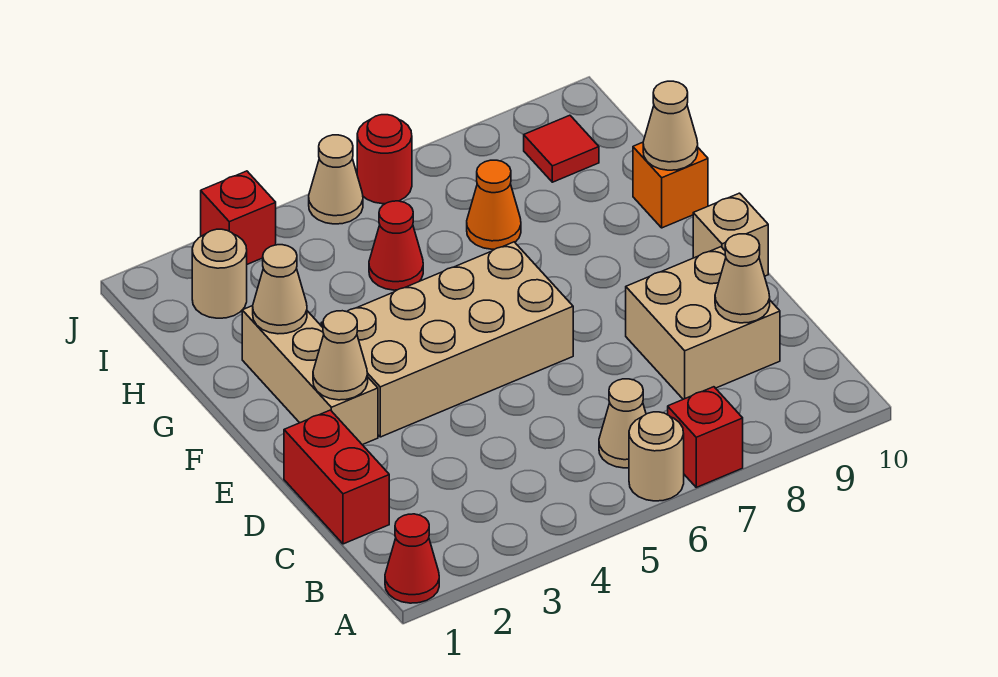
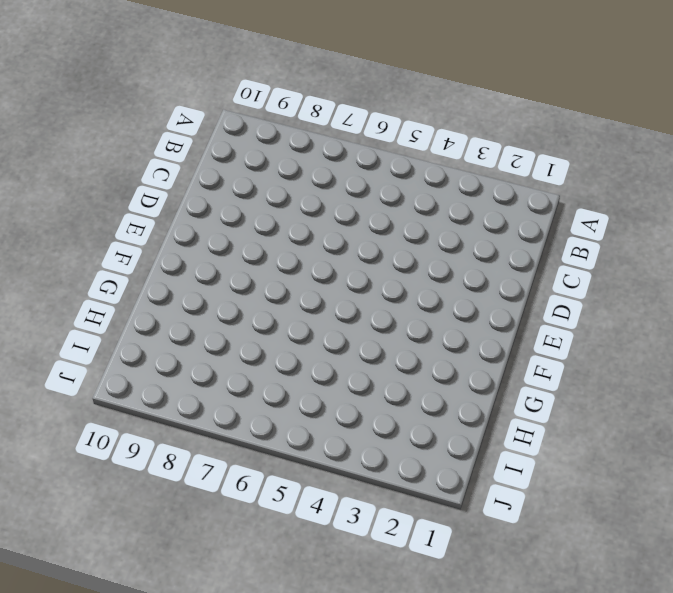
none -> red 1x1 cone [385,514,439,603]
none -> tan 1x1 round brick [629,412,684,501]
none -> red 1x1 brick [668,387,743,487]

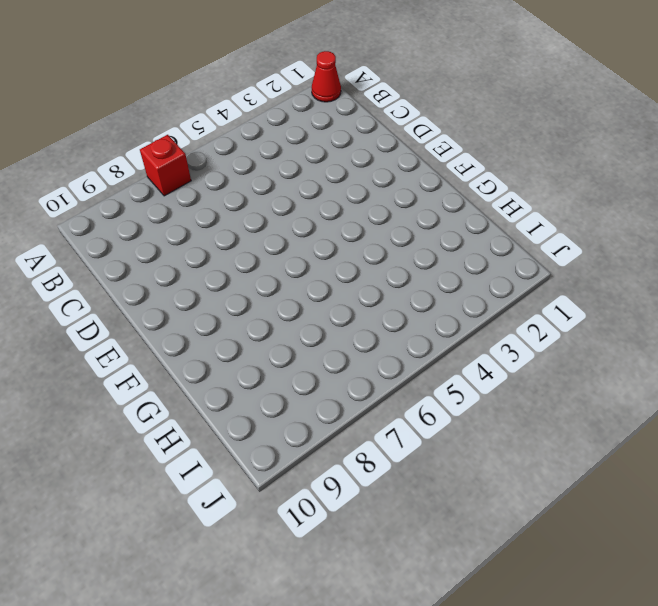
none -> tan 1x1 round brick [629,412,684,501]
none -> tan 1x1 cone [599,379,646,468]
none -> red 1x2 brick [284,410,389,544]

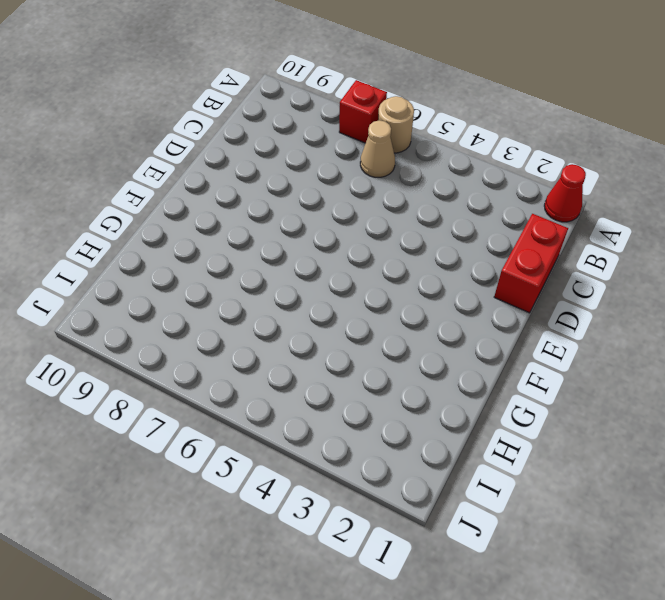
none -> tan 2x2 brick [626,247,780,399]
none -> tan 1x3 brick [242,306,378,445]
none -> tan 2x4 brick [321,242,573,437]

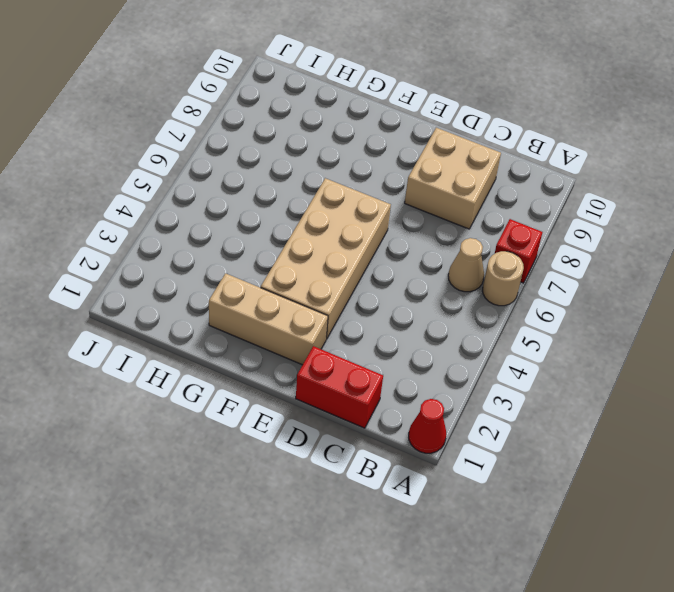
none -> tan 1x1 brick [693,193,768,276]
none -> orange 1x1 brick [633,142,708,228]
none -> red 1x1 cone [369,201,423,290]

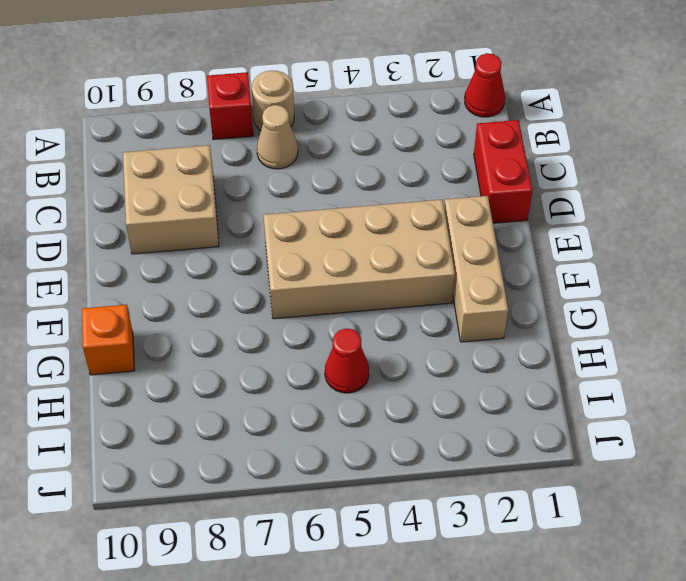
none -> tan 1x1 brick [693,193,768,276]
none -> orange 1x1 cone [467,160,521,249]
none -> tan 1x1 round brick [192,229,247,318]

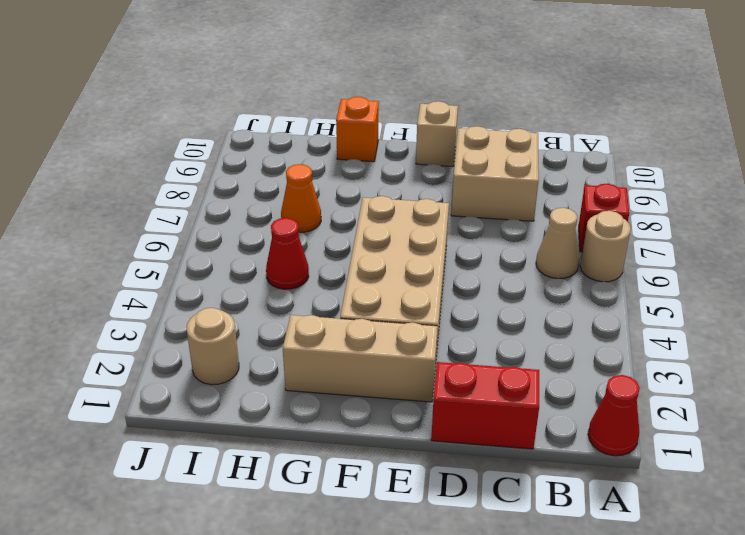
none -> red 1x1 tile [524,115,599,182]
none -> red 1x1 brick [201,171,276,264]
none -> tan 1x1 cone [309,135,363,224]

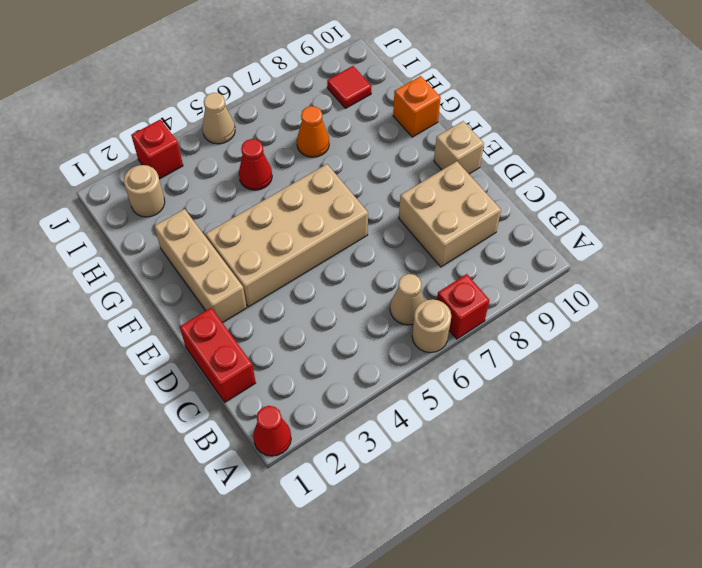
none -> red 1x1 round brick [357,115,412,204]
none -> tan 1x1 cone [715,234,770,323]
none -> tan 1x1 cone [313,311,368,400]

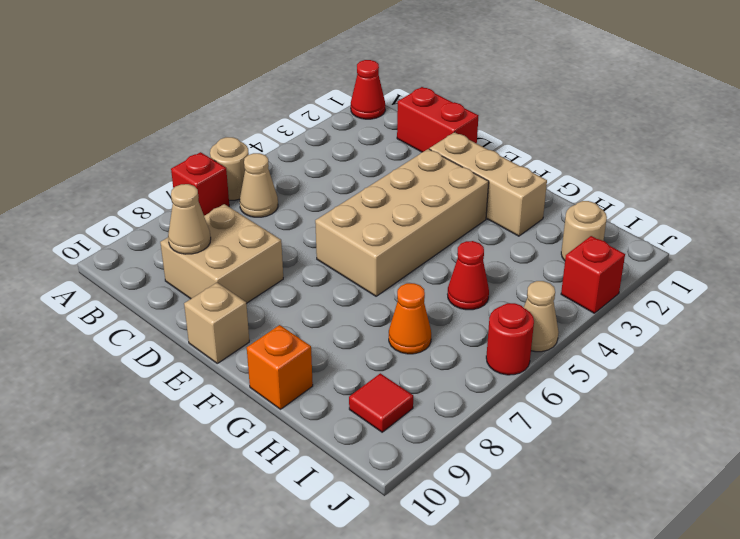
none -> tan 1x1 cone [313,311,368,400]
none -> tan 1x1 cone [253,245,307,334]
none -> tan 1x1 cone [643,81,698,170]

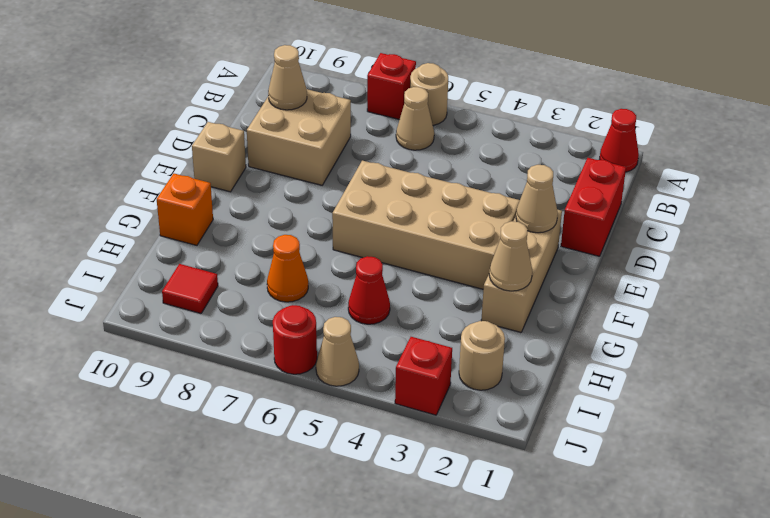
none -> tan 1x1 cone [643,81,698,170]

